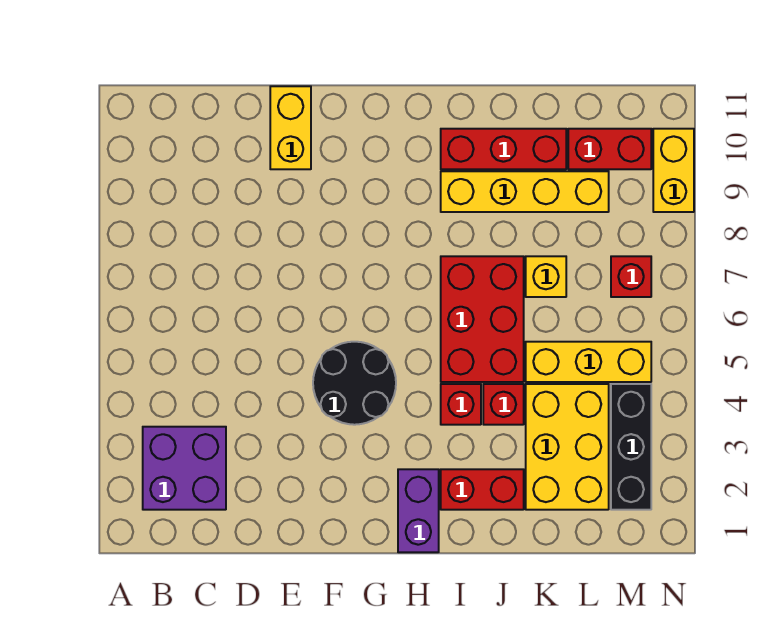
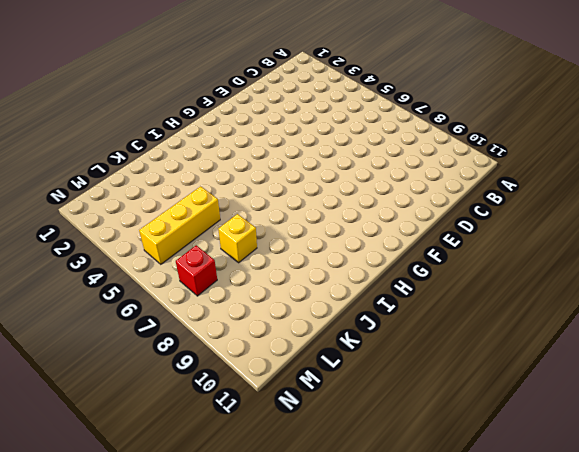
none -> purple 2x2 brick [143,427,226,510]
none -> yellow 1x2 brick [270,86,311,169]
none -> black 2x2 round brick [313,342,396,425]

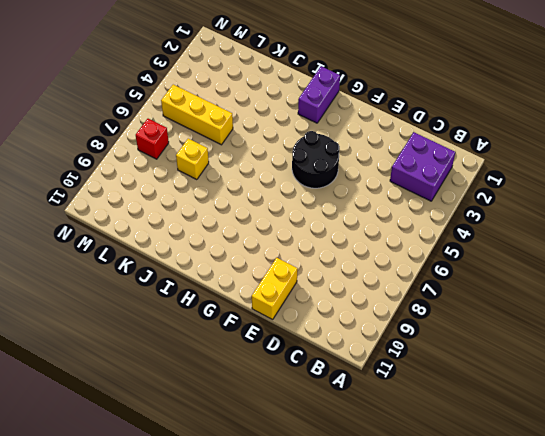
none -> red 1x2 brick [441,469,524,510]
none -> red 1x1 brick [441,384,481,425]
none -> red 2x3 brick [441,256,524,382]

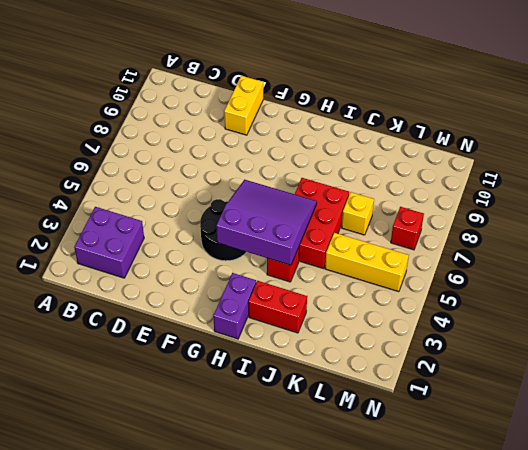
purple 3x3 slope [216,180,317,265] -> none
none -> yellow 1x4 brick [441,171,609,212]
none -> red 1x3 brick [441,129,566,169]
none -> red 1x1 brick [483,384,524,425]

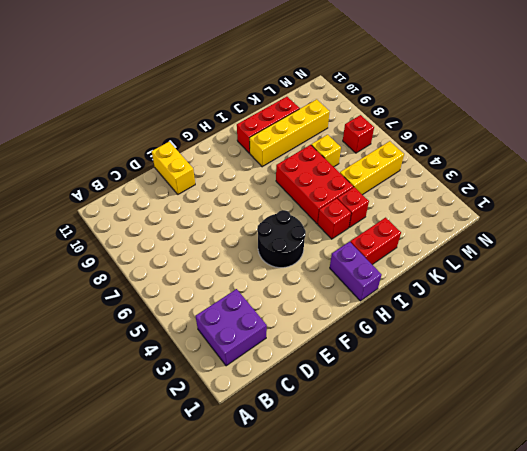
none -> yellow 2x3 brick [526,384,609,510]
none -> red 1x2 brick [568,129,651,169]
none -> black 1x3 brick [611,384,651,510]

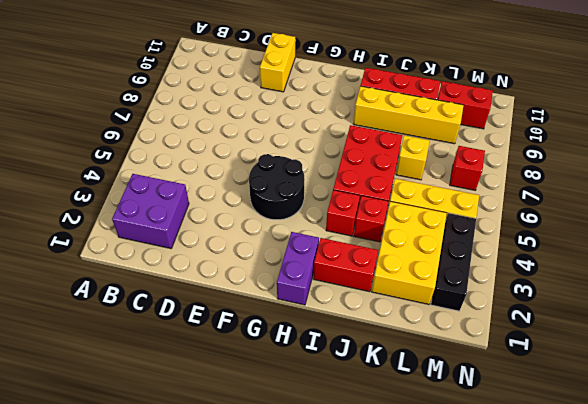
none -> yellow 1x2 brick [653,129,694,212]

